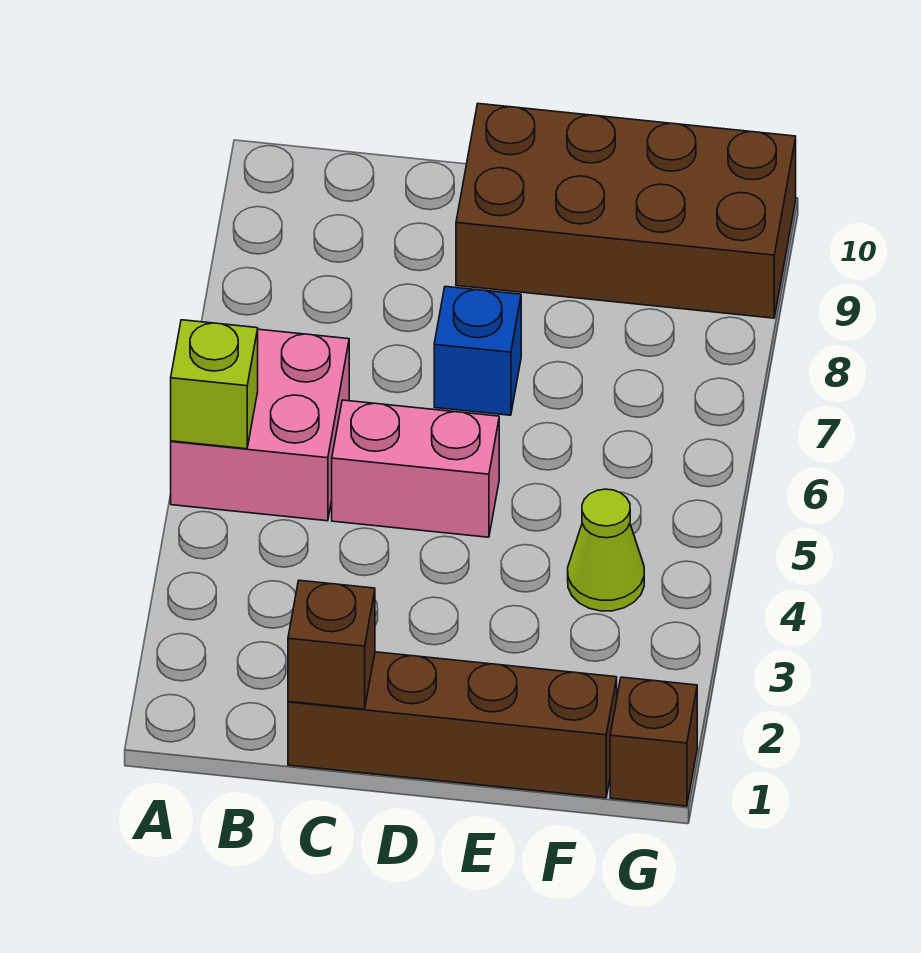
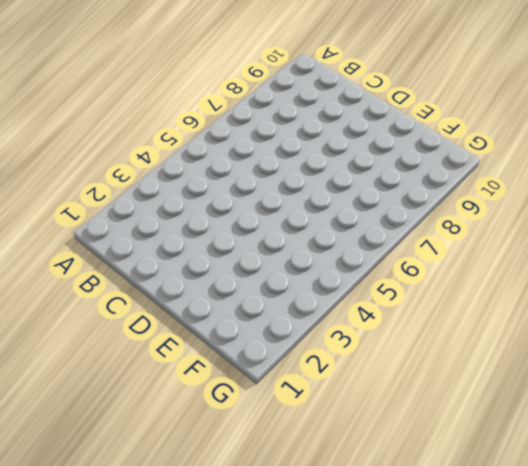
none -> pink 2x2 brick [171,329,349,521]
none -> brown 1x4 brick [288,652,617,798]

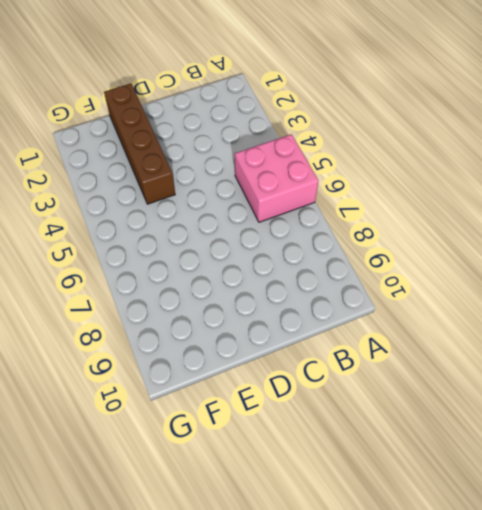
brown 1x4 brick [104,84,175,204] -> brown 1x4 brick turned to [288,652,617,798]
none -> pink 1x2 brick [332,400,499,537]
none -> blue 1x1 brick [434,286,521,415]

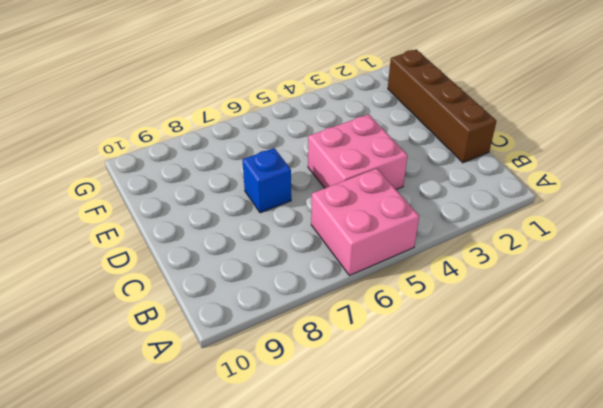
pink 2x2 brick [308,114,407,189] -> pink 1x2 brick [332,400,499,537]
none -> brown 2x4 brick [456,104,796,318]
none -> lime 1x1 cone [568,489,644,611]

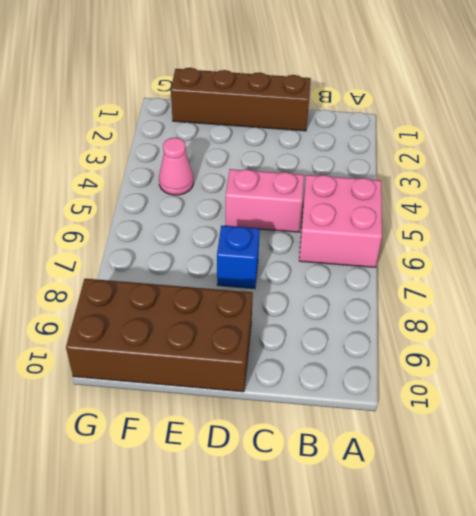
pink 1x1 cone [159,138,194,195] -> lime 1x1 cone [568,489,644,611]
none -> brown 1x1 brick [610,677,697,806]
none -> lime 1x1 brick [171,320,258,449]

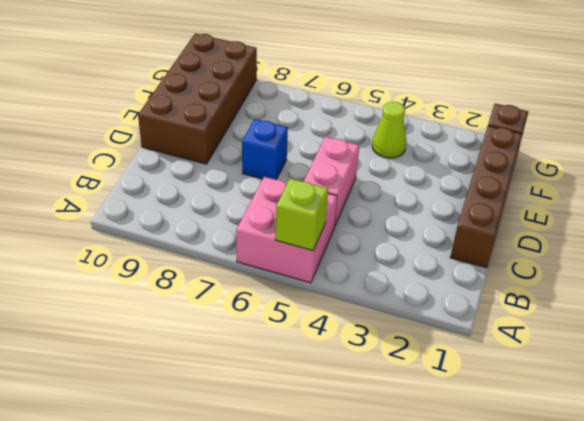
none -> brown 1x1 brick [288,580,375,709]

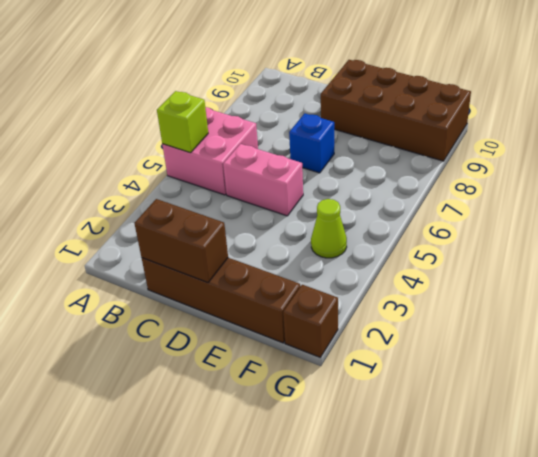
brown 1x2 brick [134,199,228,283] -> brown 1x1 brick [288,580,375,709]

